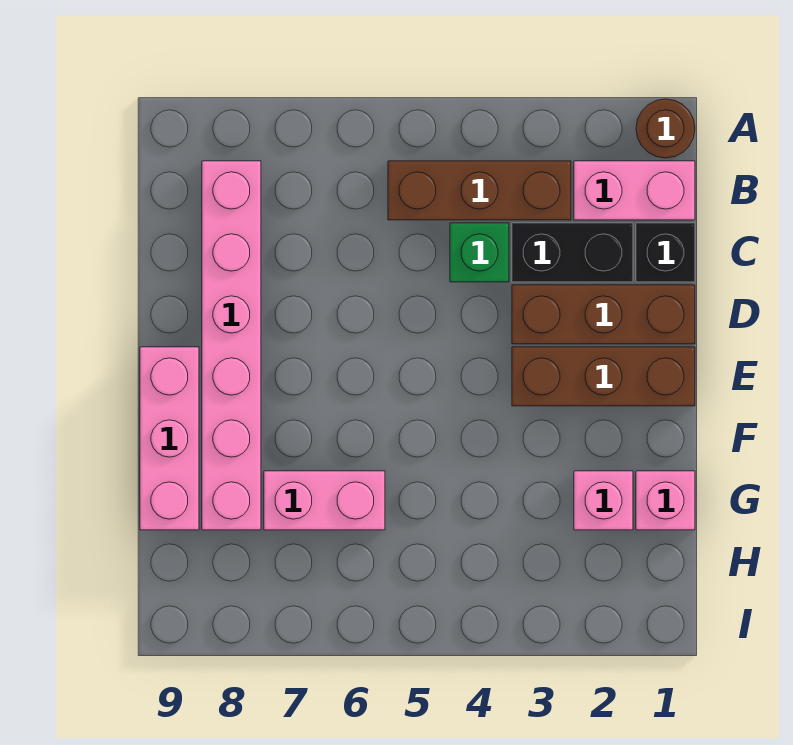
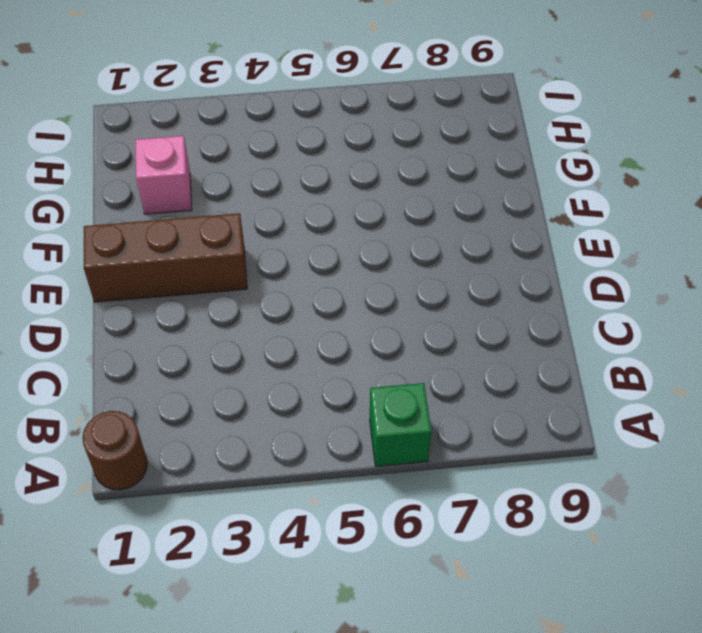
green 1x1 brick [370,383,431,466] -> green 1x1 brick moved to [450,223,509,282]
none -> pink 1x2 brick [574,161,695,220]
none -> brown 1x3 brick [388,161,571,220]
none -> pink 1x6 brick [202,161,261,530]

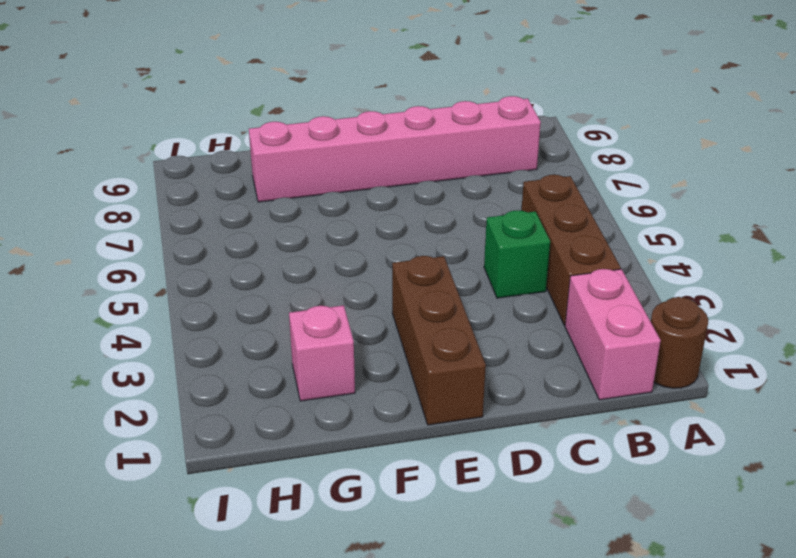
none -> black 1x1 brick [636,223,695,282]
none -> black 1x2 brick [512,223,633,282]
none -> brown 1x3 brick [512,285,695,344]

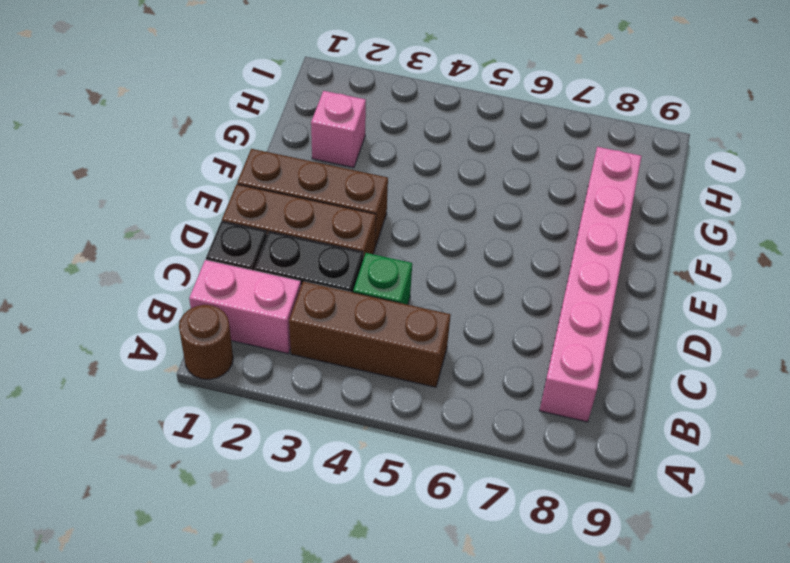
none -> pink 1x3 brick [140,347,199,530]
none -> pink 1x1 brick [636,471,695,530]
none -> pink 1x2 brick [264,471,385,530]

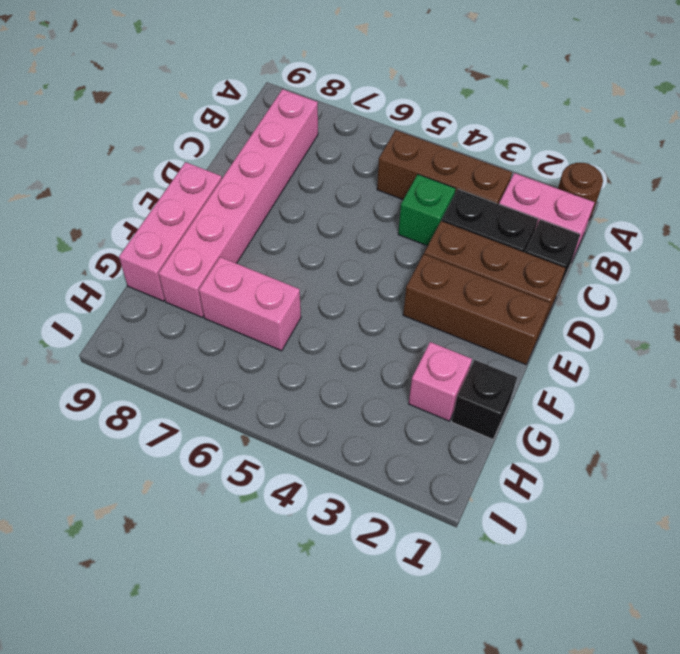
black 1x1 brick [452,360,517,439] -> pink 1x1 brick [636,471,695,530]

